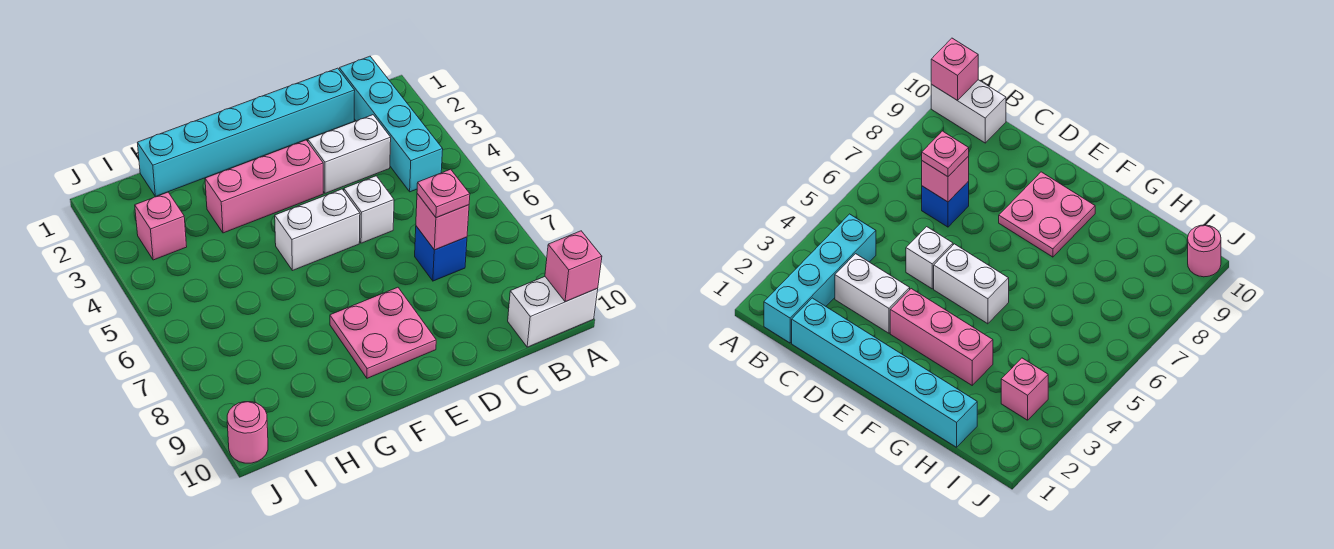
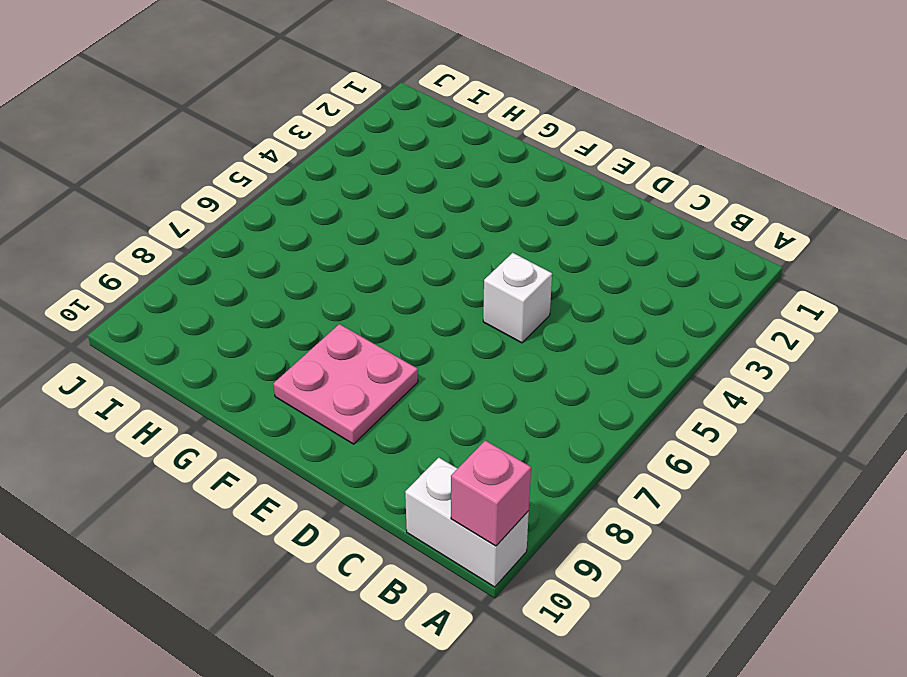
none -> cyan 1x4 brick [339,56,443,192]
none -> cyan 1x6 brick [138,68,355,196]
none -> white 1x2 brick [308,115,391,193]

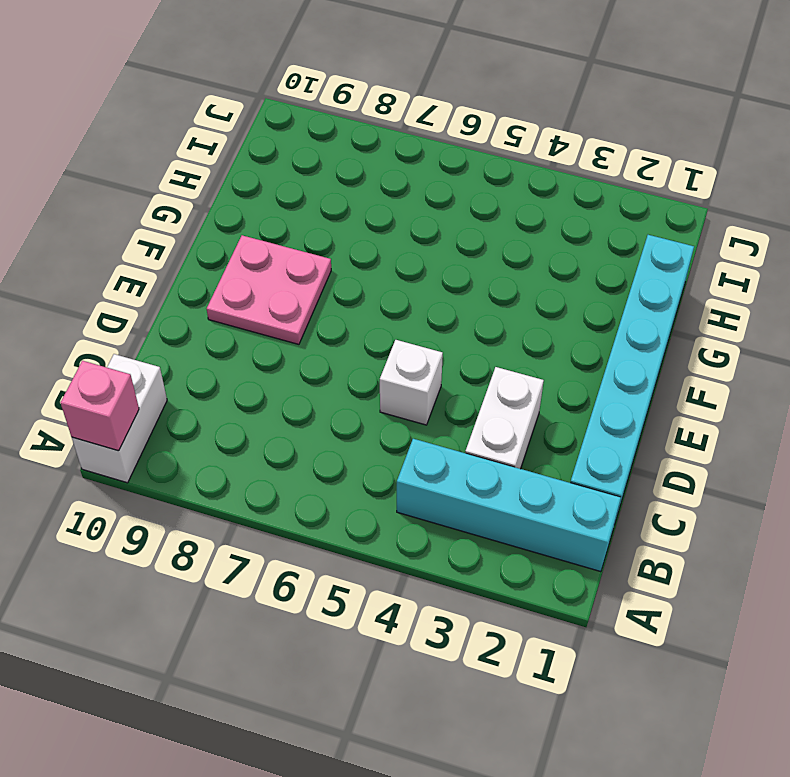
none -> blue 1x1 brick [415,226,467,281]
none -> pink 1x3 brick [205,140,323,233]
none -> white 1x2 brick [275,189,360,271]

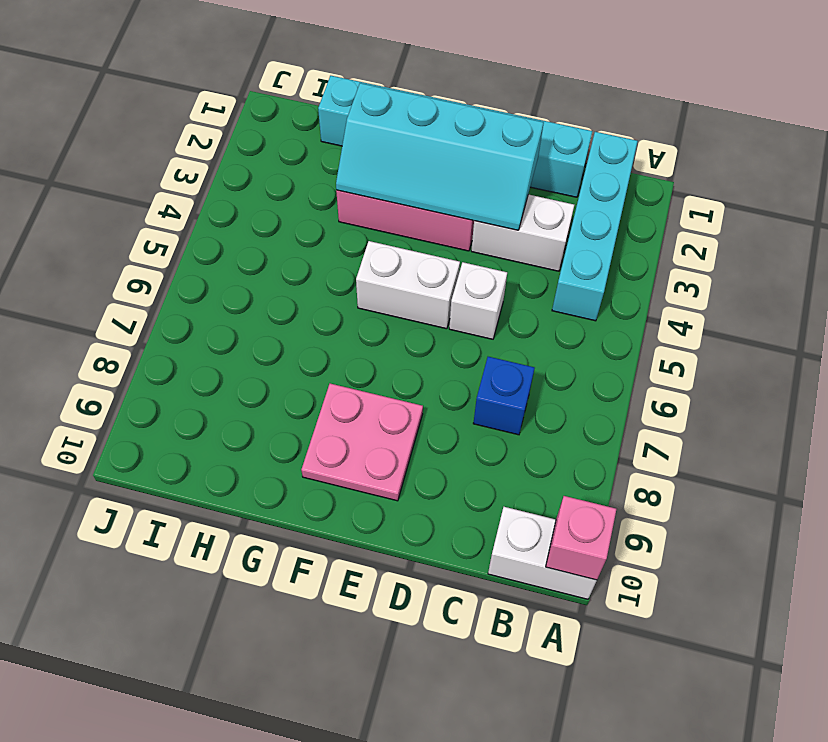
cyan 2x4 slope [336,83,544,230] -> none
none -> pink 1x1 brick [135,192,187,260]
none -> pink 1x1 round brick [227,402,268,463]
none -> pink 1x1 brick [416,194,469,250]

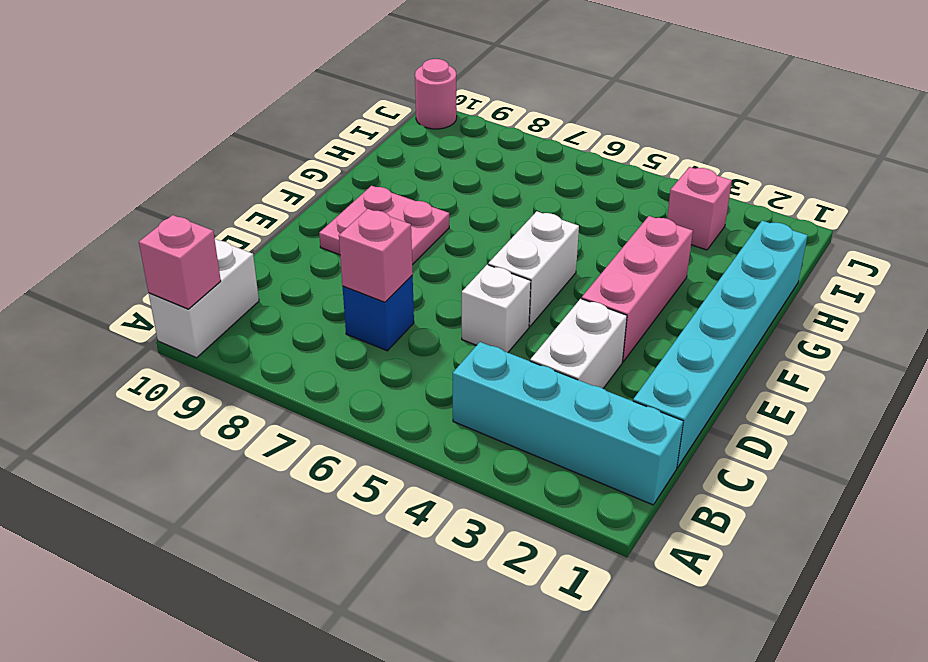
none -> pink 1x1 plate [417,169,470,218]

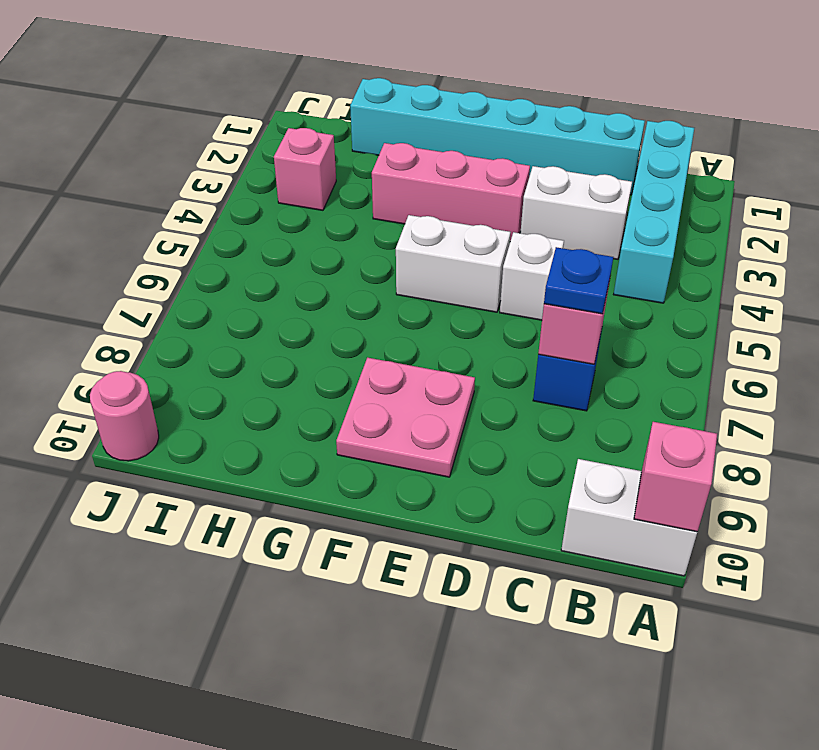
blue 1x1 plate [544,247,613,314] -> pink 1x1 plate [417,169,470,218]

